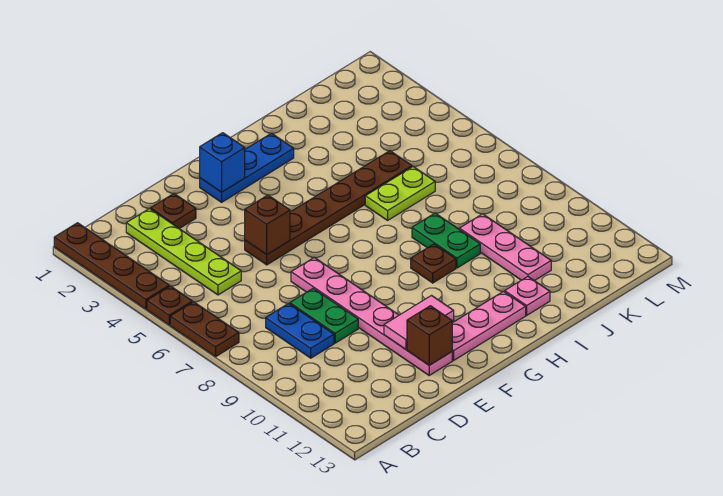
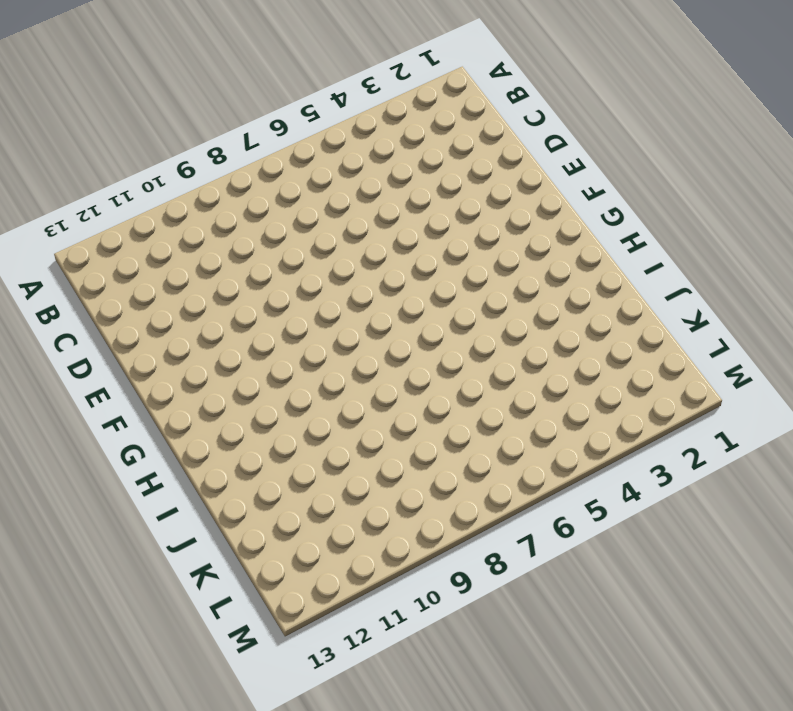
none -> brown 1x4 plate [54,223,169,309]
none -> brown 1x1 plate [147,286,192,325]
none -> brown 1x2 plate [170,302,239,357]

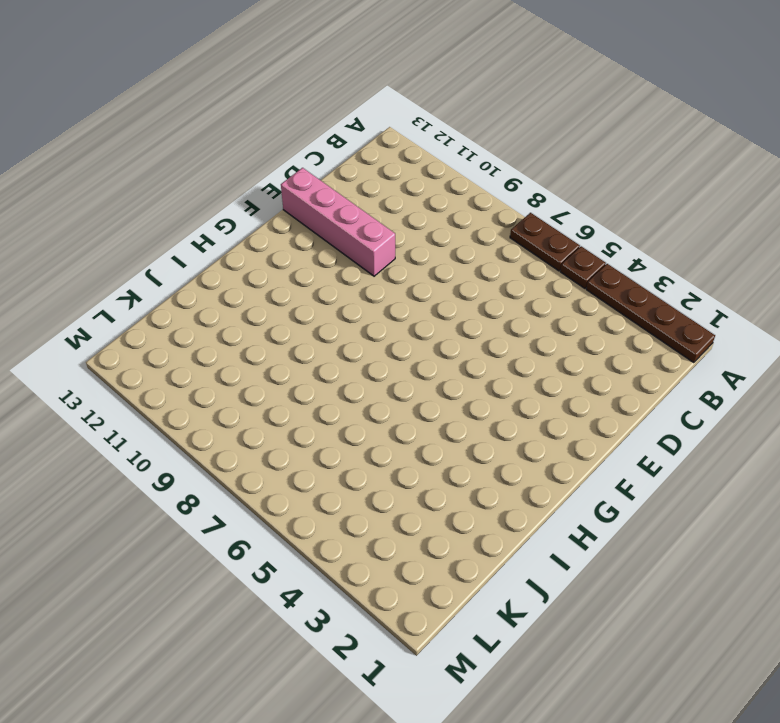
pink 1x4 brick [281,168,395,276] -> pink 1x6 plate [291,257,452,375]
none -> lime 1x4 plate [126,208,241,295]
none -> blue 1x2 plate [266,303,334,358]
none -> brown 1x1 plate [151,194,196,229]

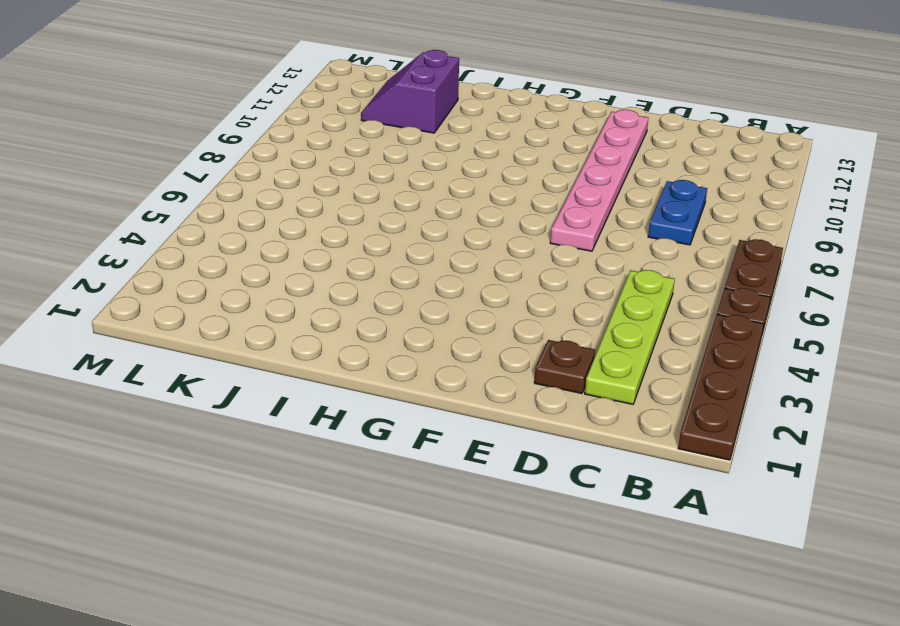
purple 2x2 slope [361,50,459,133] -> pink 1x3 plate [459,214,551,281]
none -> green 1x2 plate [290,288,358,343]
none -> brown 1x6 plate [245,151,412,265]
none -> blue 1x3 plate [200,133,294,202]

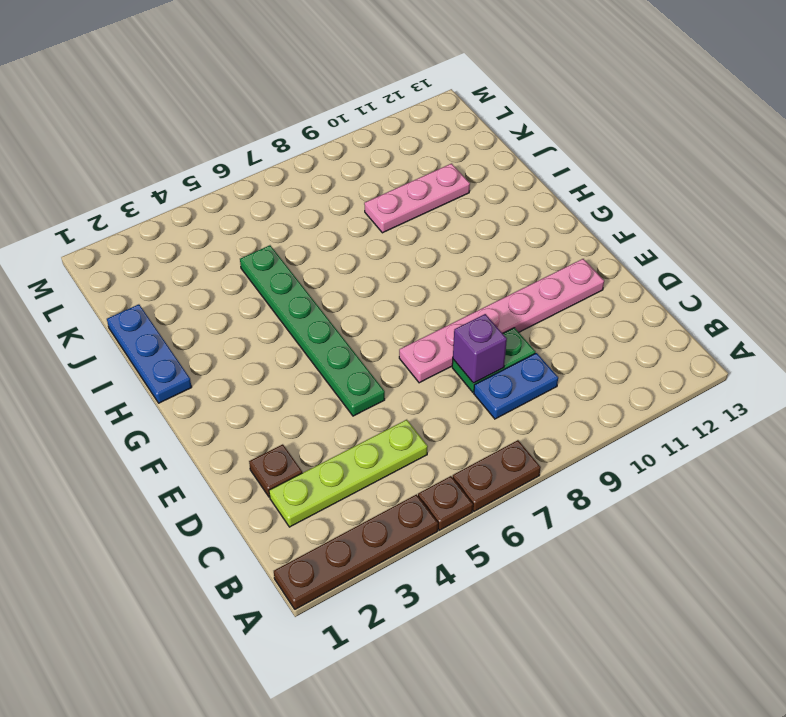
purple 1x1 brick [453,314,507,383] -> none
green 1x6 plate [240,245,385,416] -> brown 1x6 plate [245,151,412,265]
blue 1x3 plate [107,304,192,403] -> blue 1x3 plate moved to [200,133,294,202]
none -> pink 1x3 plate [452,291,526,360]
none -> brown 1x1 plate [411,244,456,283]
none -> lime 1x2 plate [365,167,435,220]

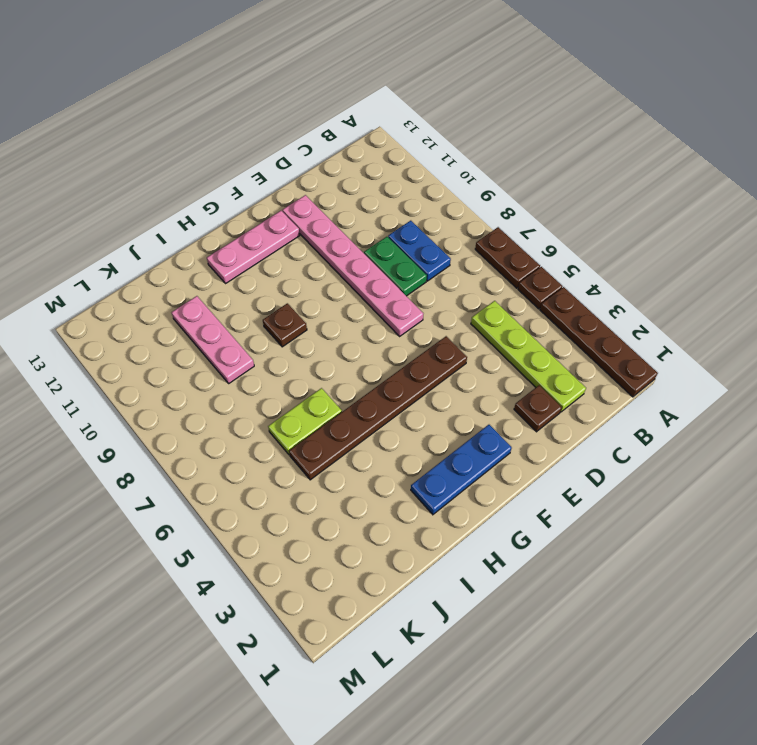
none -> green 1x2 plate [412,213,480,268]
none -> pink 1x1 plate [505,277,550,315]
none -> brown 1x1 brick [245,195,290,255]

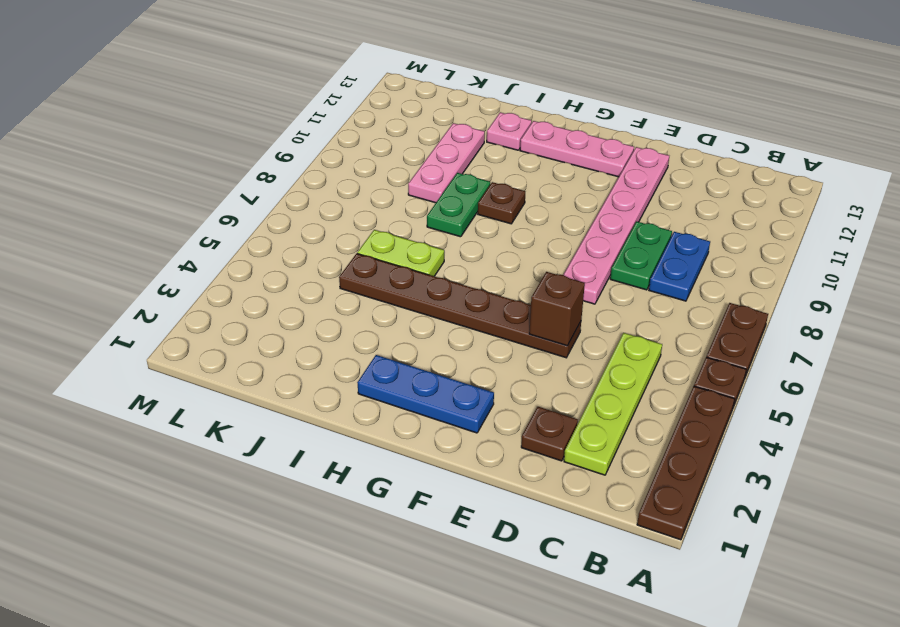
none -> pink 1x2 tile [384,296,454,349]
none -> brown 1x1 brick [407,306,452,365]
none -> blue 1x1 brick [200,133,245,192]

